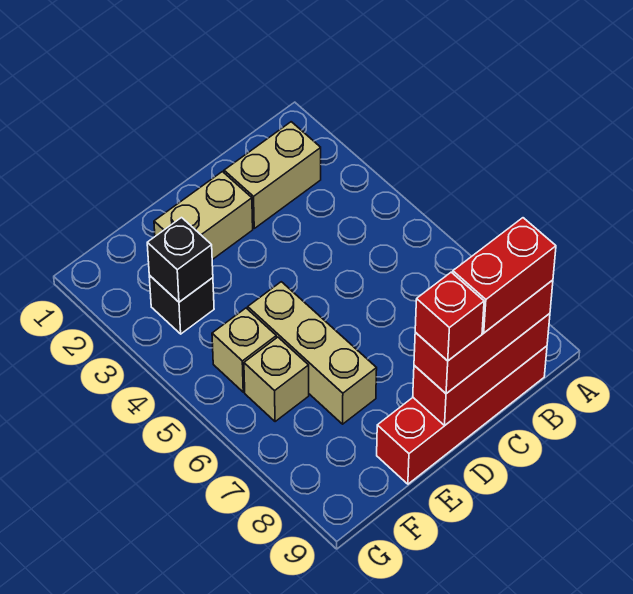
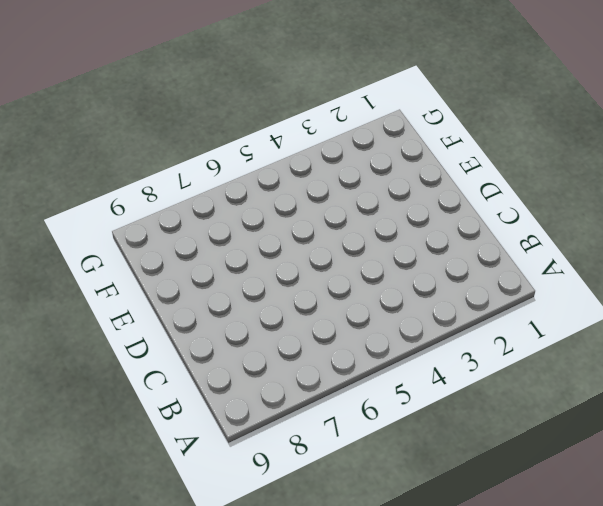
none -> tan 1x2 brick [224,122,321,228]
none -> red 1x4 brick [377,346,547,484]
none -> tan 1x2 brick [154,172,253,260]

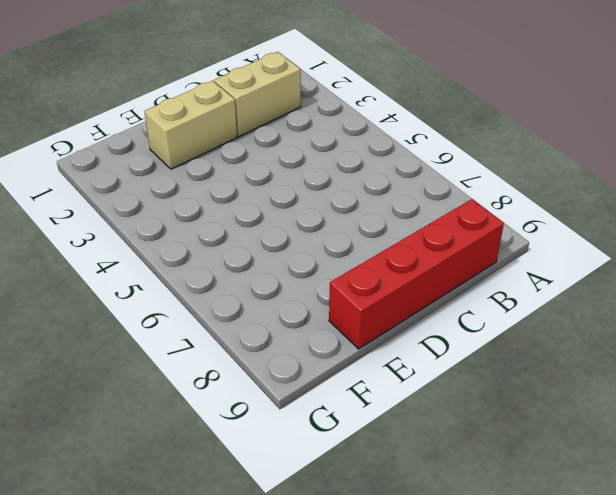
none -> tan 1x3 brick [248,282,377,424]
none -> black 1x1 brick [149,275,214,334]
none -> tan 1x1 brick [212,308,276,392]

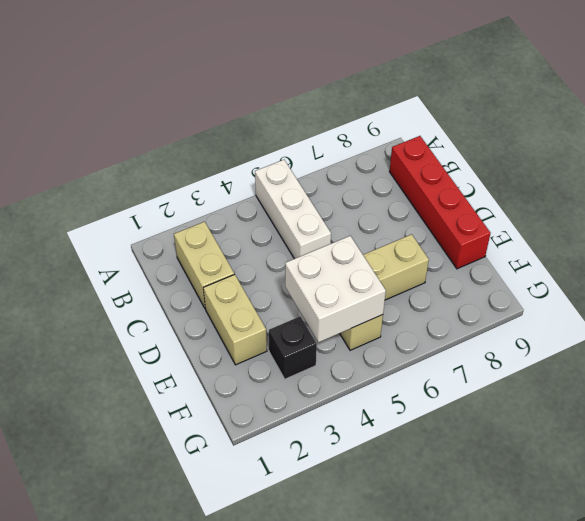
white 1x3 brick [255,160,331,259] -> none
white 2x2 brick [285,236,386,342] -> none
none -> tan 1x1 brick [244,337,309,422]
none -> red 1x3 brick [413,313,550,425]
none -> black 1x1 brick [147,218,213,302]

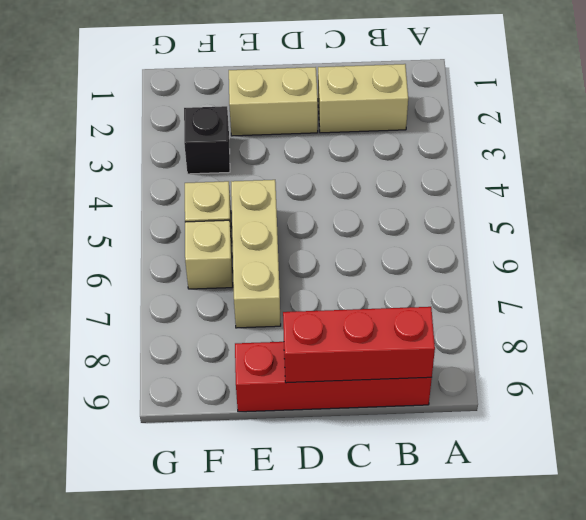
none -> black 1x1 brick [147,218,213,302]
none -> red 1x3 brick [414,280,553,394]
none -> red 1x2 brick [453,218,556,333]

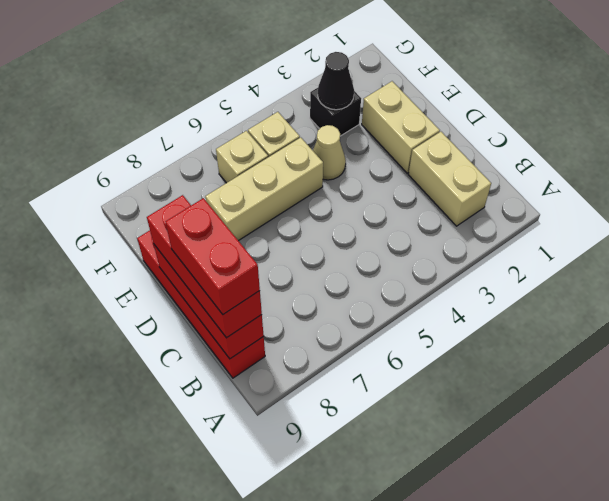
tan 1x1 cone [313,125,346,180] -> none
black 1x1 cone [318,52,354,110] -> black 1x1 brick [147,218,213,302]
none -> red 1x1 brick [415,272,484,361]

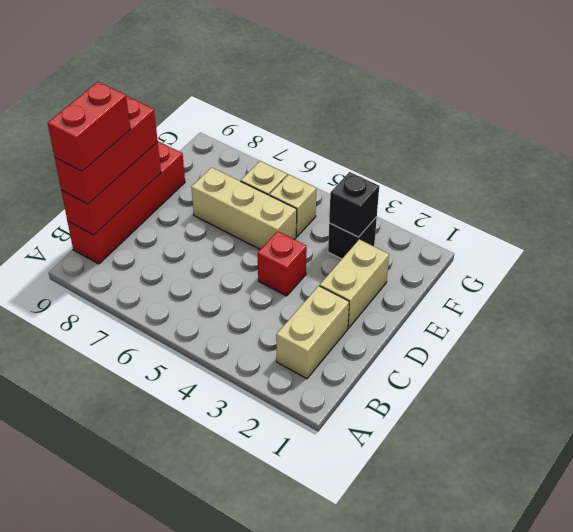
red 1x1 brick [258,231,307,296] -> red 1x1 brick moved to [415,272,484,361]

